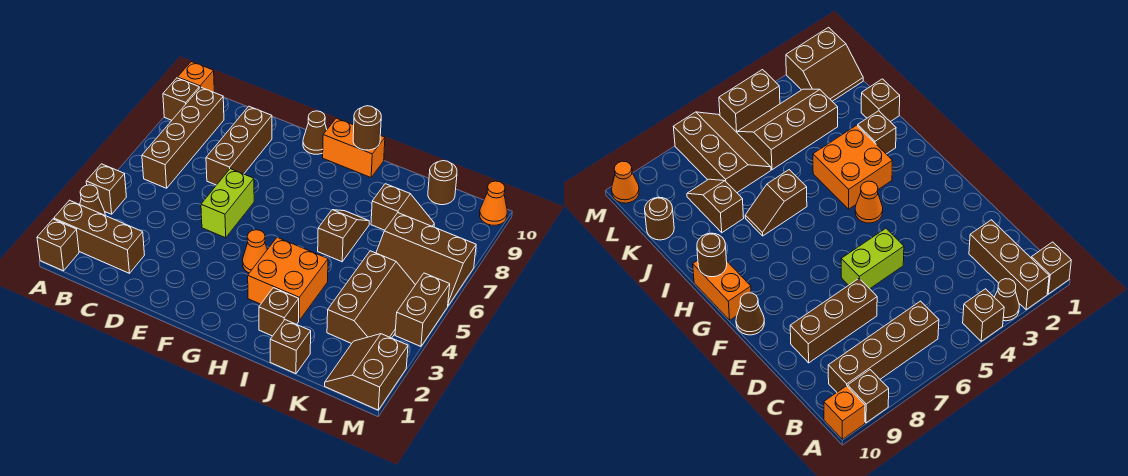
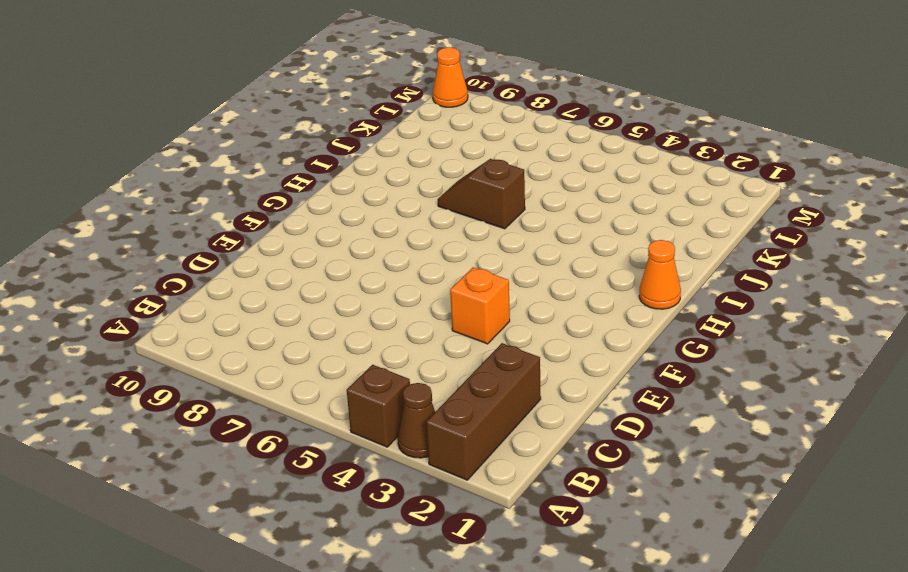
orange 1x1 brick [450,267,510,344] -> orange 1x1 brick moved to [178,62,214,92]
orange 1x1 cone [639,240,681,309] -> orange 1x1 cone moved to [243,230,267,273]
none -> brown 1x1 brick [37,219,79,271]
none -> brown 1x1 brick [163,78,199,120]
none -> brown 1x4 brick [142,87,224,188]

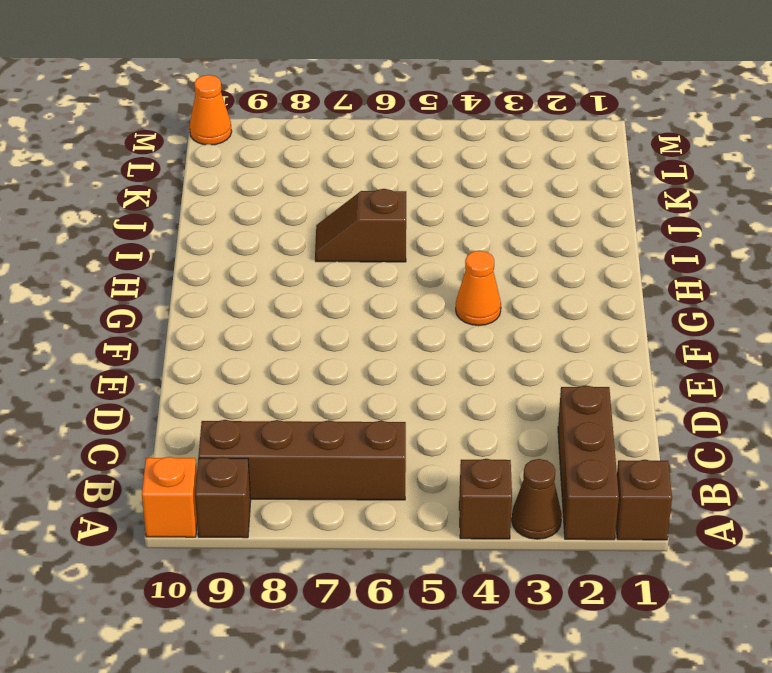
none -> brown 1x3 brick [206,106,272,185]
none -> lime 1x2 brick [201,169,254,238]
none -> brown 1x1 cone [303,111,327,154]

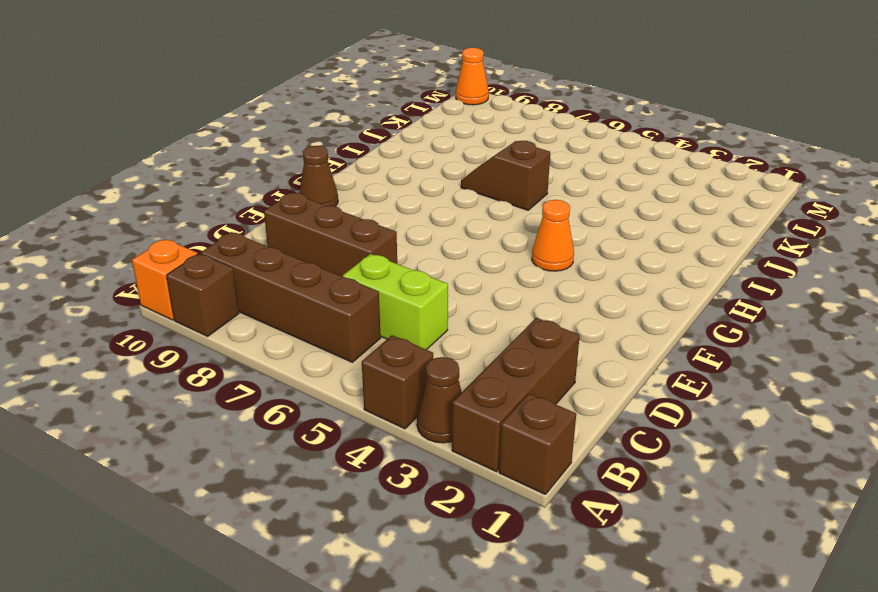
lime 1x2 brick [343,254,448,350] -> lime 1x2 brick moved to [201,169,254,238]
none -> orange 1x2 brick [323,118,385,177]
none -> orange 2x2 brick [248,237,328,320]
none -> brown 1x1 brick [259,288,299,336]

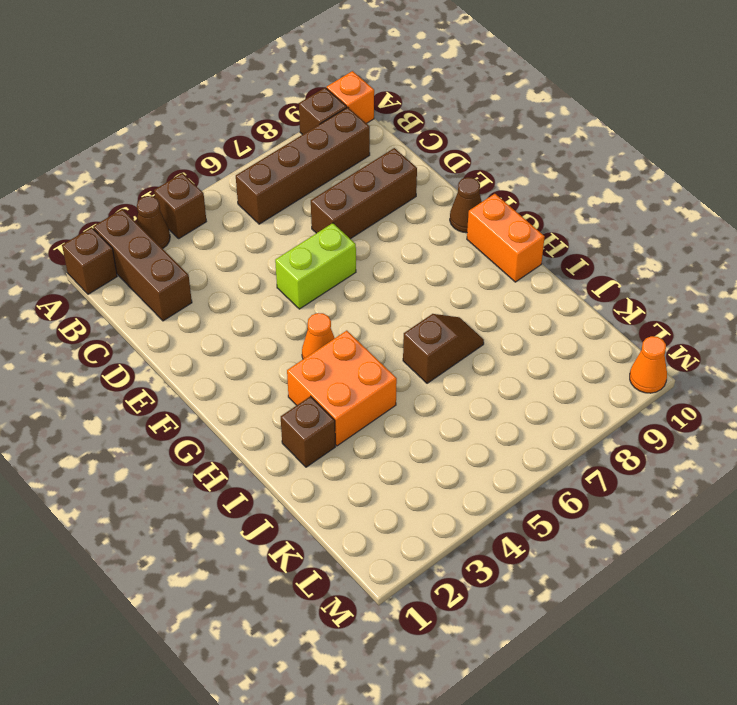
none -> brown 1x1 brick [270,320,311,374]
none -> brown 1x2 slope [371,184,434,230]
none -> brown 2x3 slope [327,251,415,344]

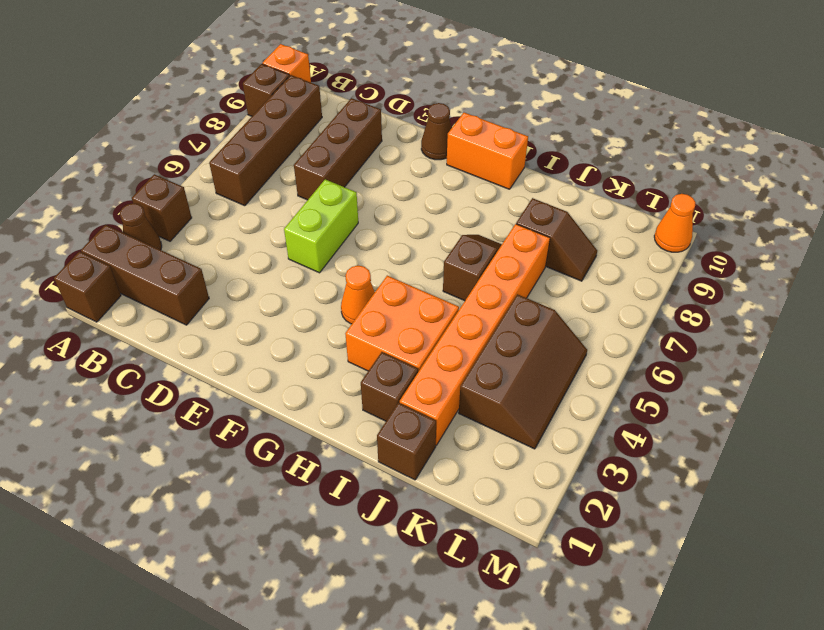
orange 1x6 brick [400,224,550,445] -> none
none -> brown 2x3 slope [376,213,476,306]
none -> brown 1x1 round brick [428,161,457,205]
none -> brown 2x2 slope [325,334,408,410]

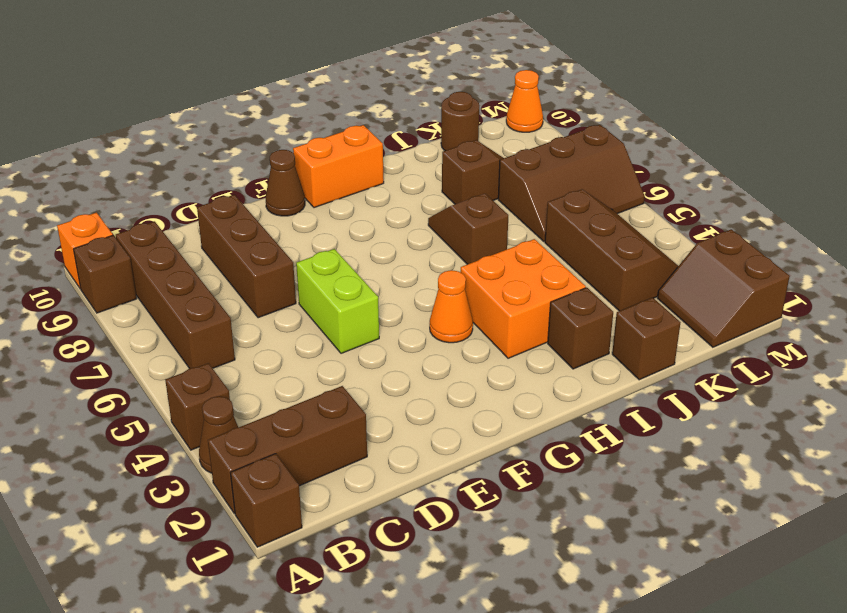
none -> brown 1x2 brick [395,273,450,346]
none -> brown 1x1 round brick [353,106,381,150]

